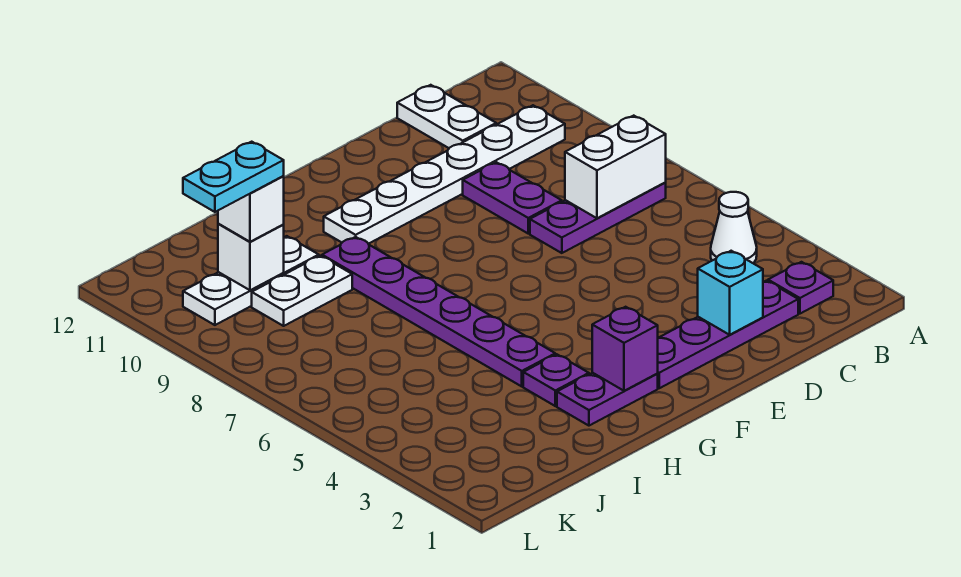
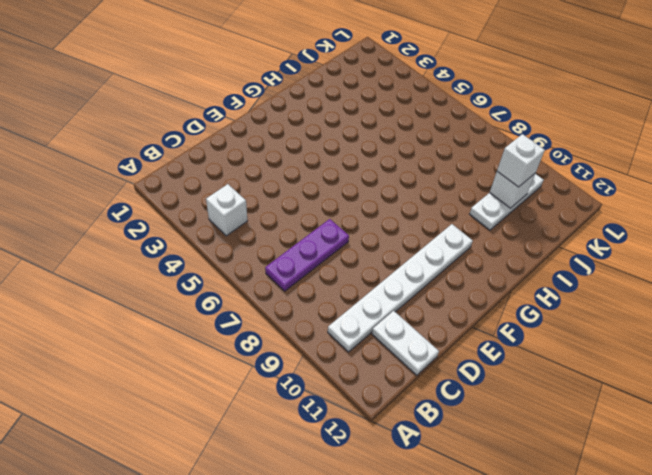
white 1x1 brick [206,184,247,236] -> white 1x1 cone [711,192,757,263]
none -> purple 1x1 plate [768,262,833,314]
none -> purple 1x4 plate [657,281,798,388]
none -> purple 1x2 plate [463,162,562,233]

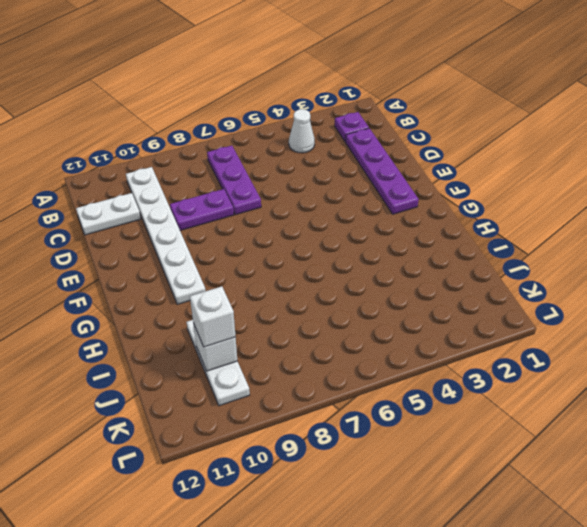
none -> purple 1x2 plate [557,373,658,426]
none -> purple 1x1 plate [523,354,589,406]
none -> purple 1x6 plate [322,237,555,386]

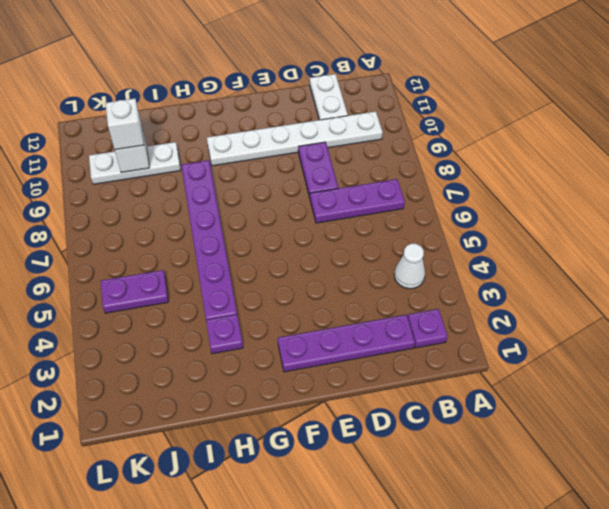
purple 1x2 plate [100,270,168,313] -> purple 1x2 plate moved to [557,373,658,426]
none -> white 1x2 plate [252,256,352,326]
none -> white 1x2 brick [565,116,666,218]
none -> cyan 1x1 brick [698,251,763,335]

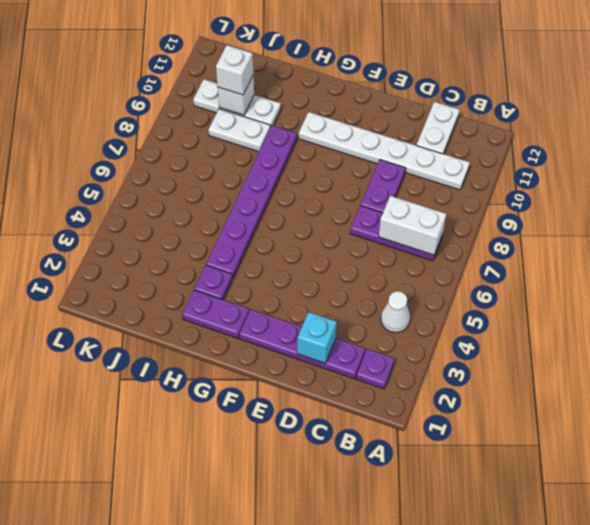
none -> purple 1x1 brick [592,307,658,391]
none -> cyan 1x2 plate [183,142,284,212]

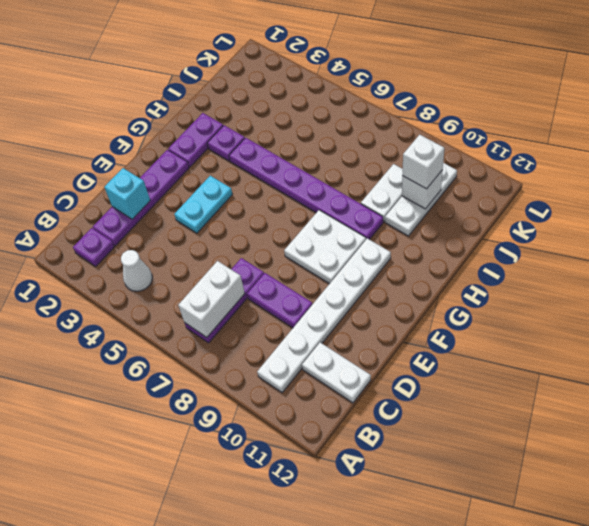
cyan 1x2 plate [174,176,233,233] -> cyan 1x2 plate moved to [183,142,284,212]
white 2x2 plate [284,210,366,284] -> none
none -> purple 1x1 brick [592,307,658,391]

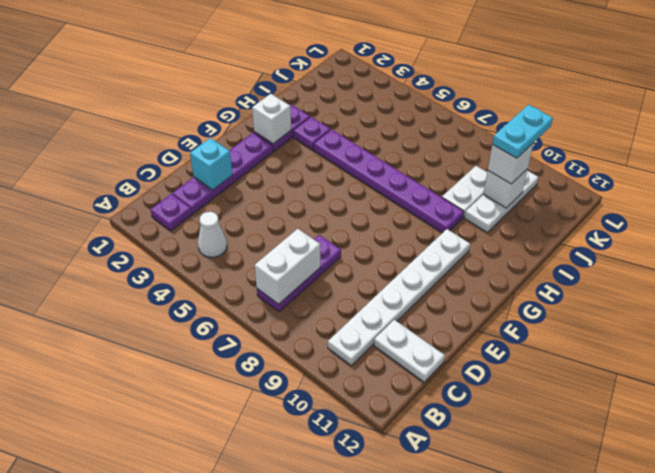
white 1x1 brick [252,94,291,144] -> purple 1x1 brick [592,307,658,391]
none -> purple 1x2 plate [463,162,562,233]

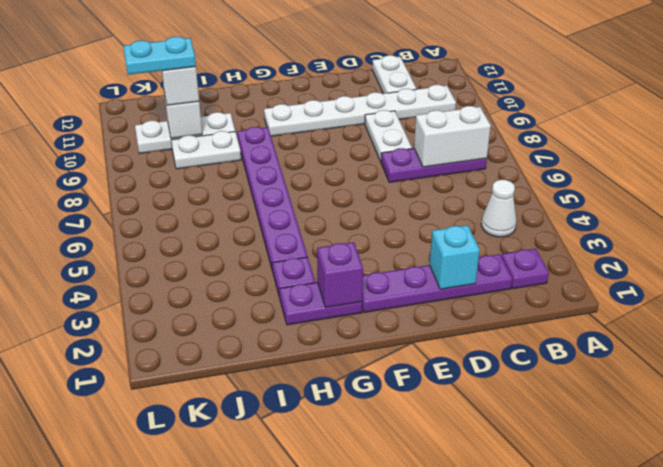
white 1x2 plate [365,110,412,162] -> purple 1x2 plate [463,162,562,233]

